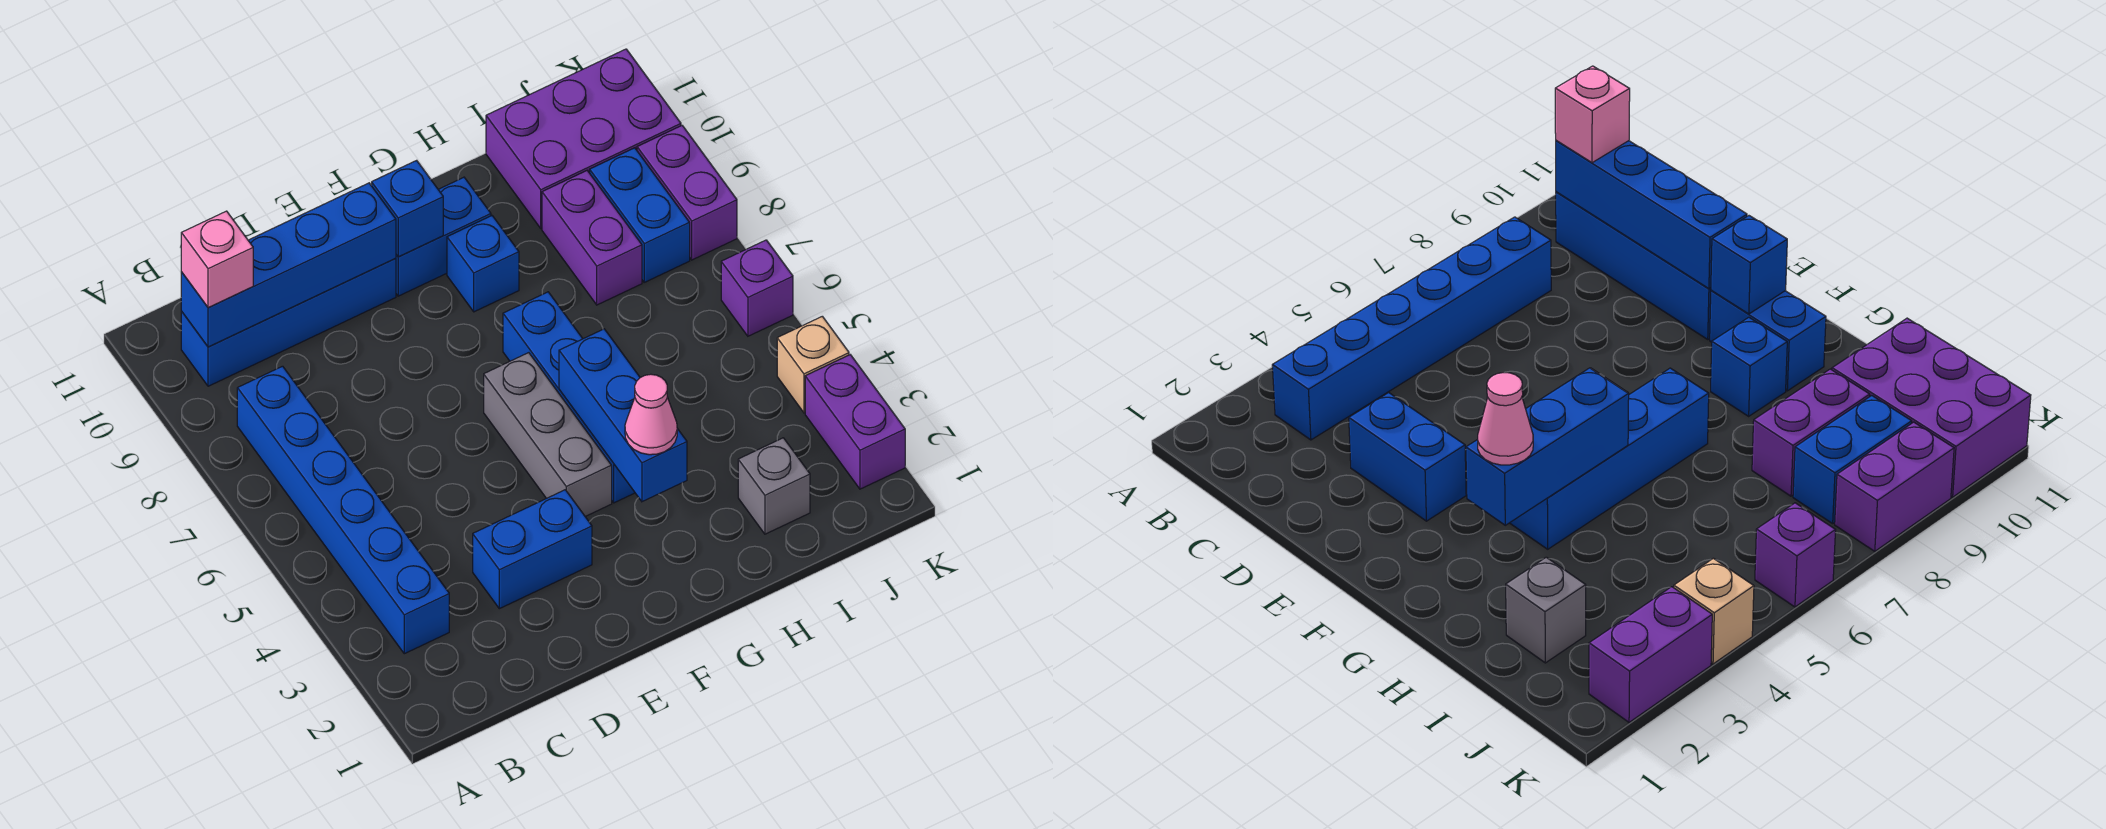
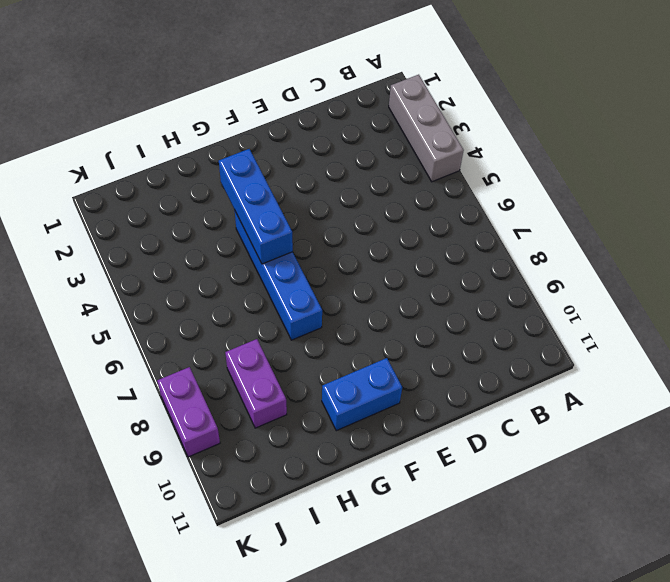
grey 1x3 brick [389,75,464,182] -> grey 1x3 brick moved to [484,353,612,517]
none -> blue 1x6 brick [237,366,449,654]
none -> blue 1x4 brick [181,258,396,386]
none -> blue 1x2 brick [473,490,592,609]

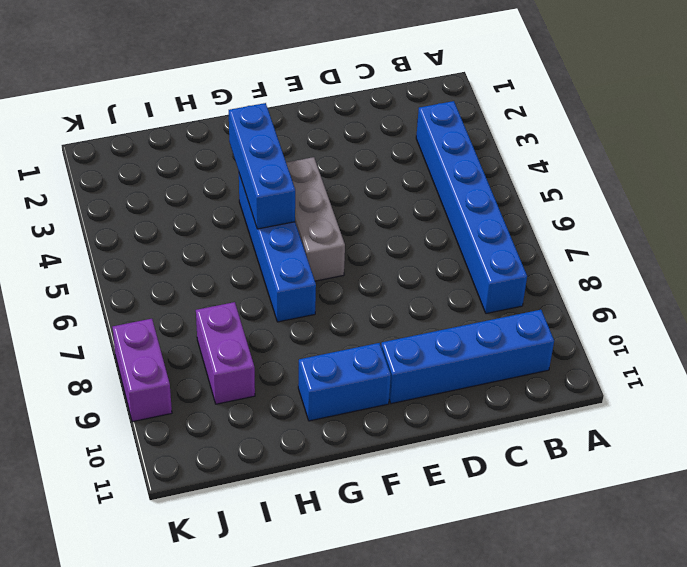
none -> blue 1x2 brick [473,490,592,609]
none -> blue 1x1 brick [447,216,519,312]
none -> grey 1x1 brick [738,438,810,534]

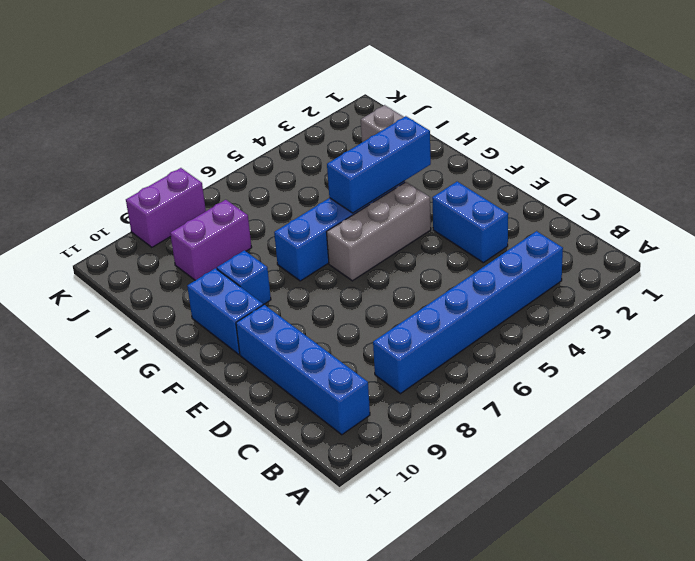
none -> purple 2x3 brick [486,49,681,228]
none -> blue 1x2 brick [590,148,690,282]
none -> purple 1x2 brick [805,355,905,489]

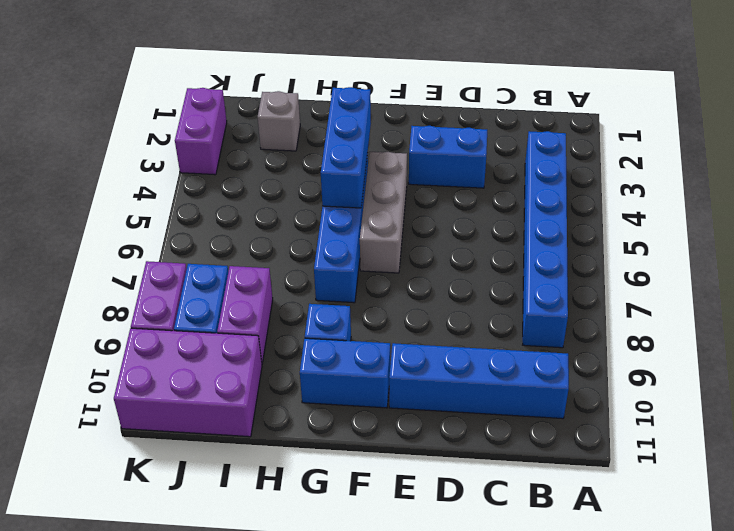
none -> tan 1x1 brick [777,316,849,413]
none -> purple 1x1 brick [721,240,793,336]
none -> blue 1x4 brick [181,183,396,347]

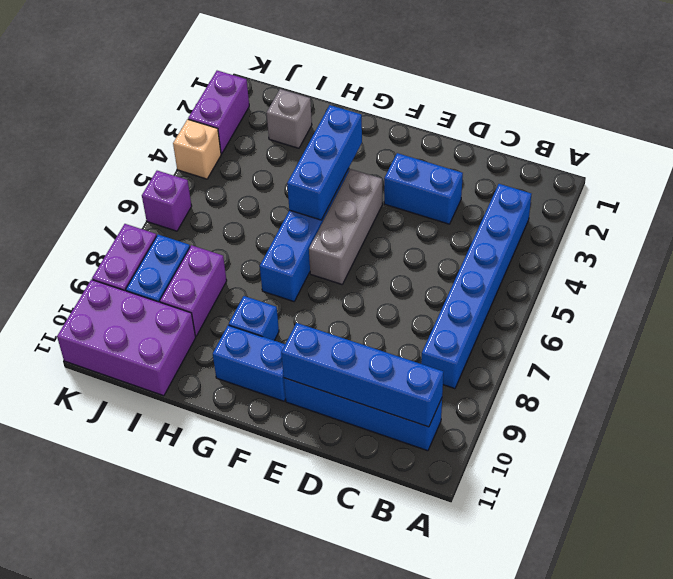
none -> blue 1x1 brick [372,160,443,257]
none -> pink 1x1 brick [181,211,253,308]
none -> pink 1x1 cone [625,374,677,455]

